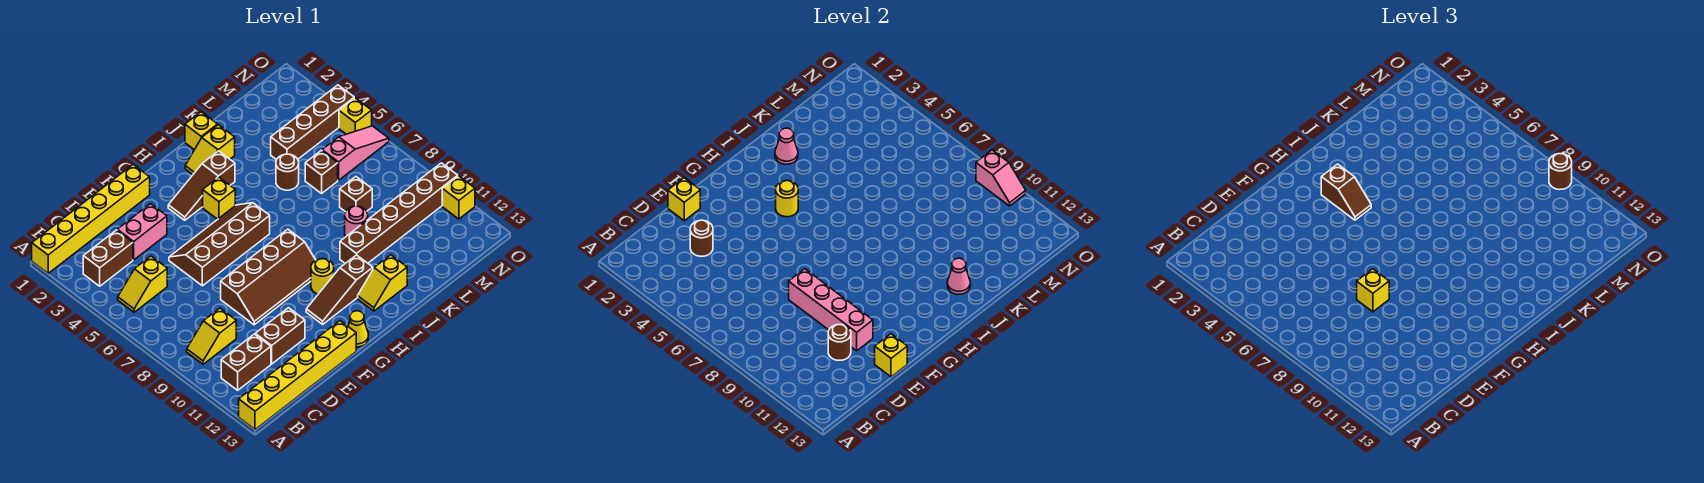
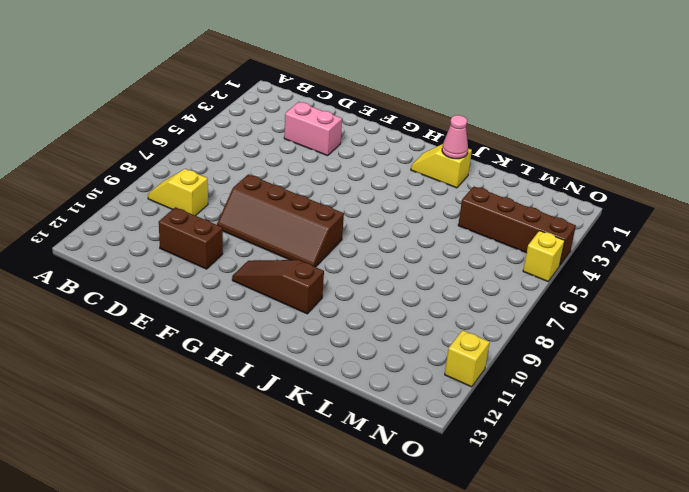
none -> yellow 1x6 brick [32,165,150,273]
none -> yellow 1x6 brick [239,321,356,430]
none -> brown 1x2 brick [83,230,133,286]
none -> yellow 1x2 slope [118,256,167,312]

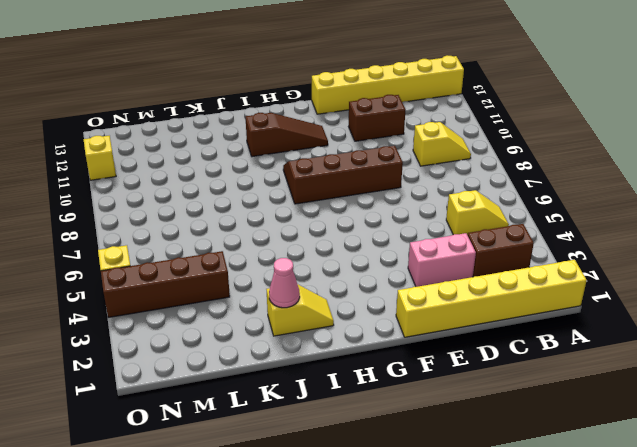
none -> brown 1x2 brick [221,334,271,390]
none -> brown 2x4 slope [169,203,270,286]
none -> brown 1x3 slope [168,151,235,220]
none -> yellow 1x1 cone [348,311,368,347]

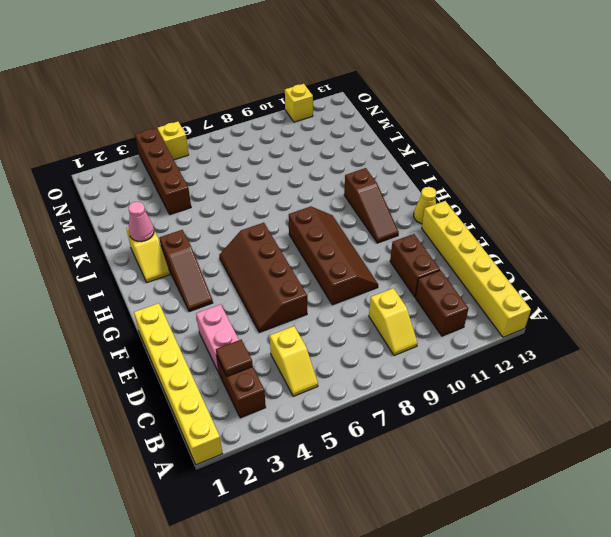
brown 1x1 tile [216,340,253,376] -> none
none -> yellow 1x1 brick [203,177,235,219]
none -> yellow 1x1 round brick [311,259,334,294]
none -> yellow 1x2 slope [358,255,407,311]
none -> yellow 1x1 brick [185,112,218,150]

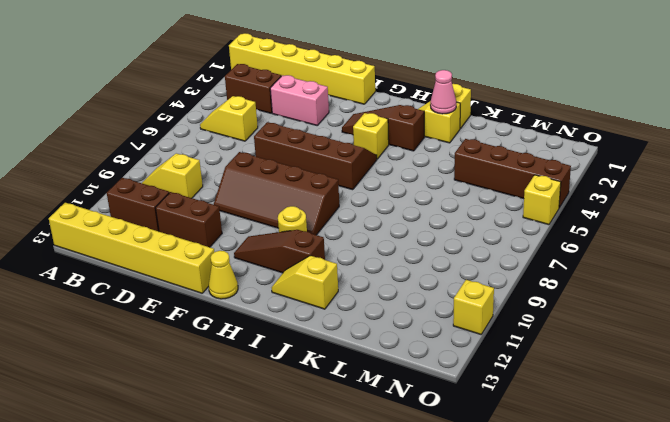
none -> brown 1x6 brick [340,163,458,263]
none -> brown 1x1 round brick [276,154,299,190]
none -> pink 1x1 round brick [345,206,368,237]
none -> brown 1x1 brick [305,150,338,193]

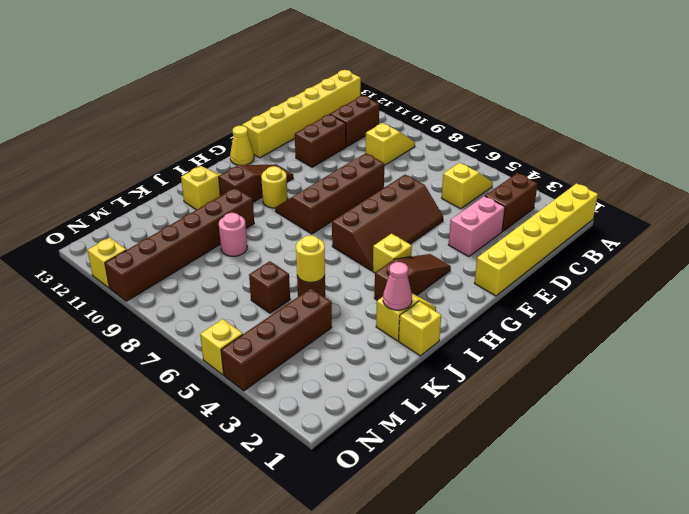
yellow 1x1 round brick [296,235,325,282] -> yellow 1x1 round brick moved to [776,181,798,217]
none -> brown 1x1 brick [340,177,372,212]
none -> pink 1x3 slope [322,126,389,180]
none -> brown 1x1 round brick [690,220,713,256]
none -> brown 1x1 round brick [828,325,851,360]

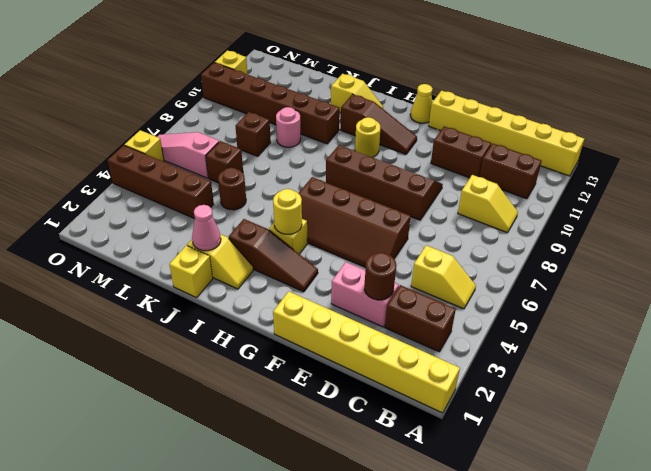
none -> brown 1x1 round brick [828,325,851,360]
none -> yellow 1x1 brick [668,178,700,221]
none -> pink 1x4 brick [789,269,873,351]
none -> yellow 1x1 brick [875,334,907,377]

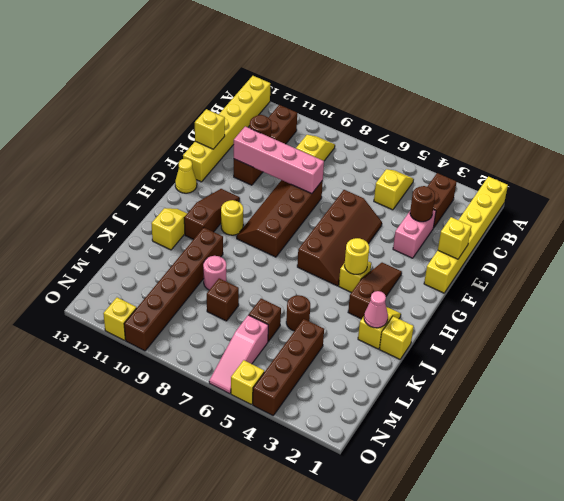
none -> pink 1x1 cone [947,258,970,294]
none -> pink 1x2 slope [976,150,1026,206]
none -> yellow 1x1 brick [1357,269,1389,312]
none -> brown 1x2 slope [1321,164,1371,220]

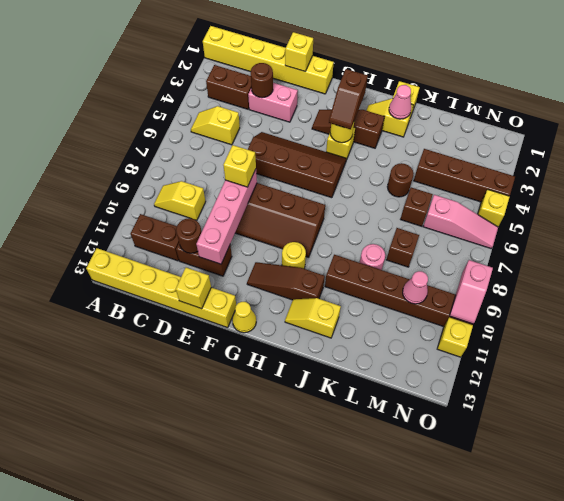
pink 1x1 cone [403,271,428,304] -> pink 1x1 cone moved to [947,258,970,294]
none -> brown 1x1 round brick [1549,154,1572,190]

